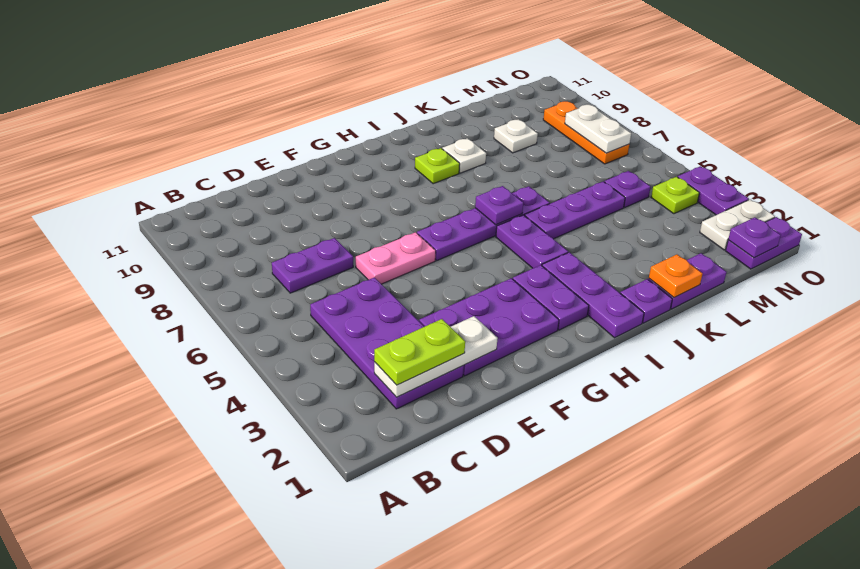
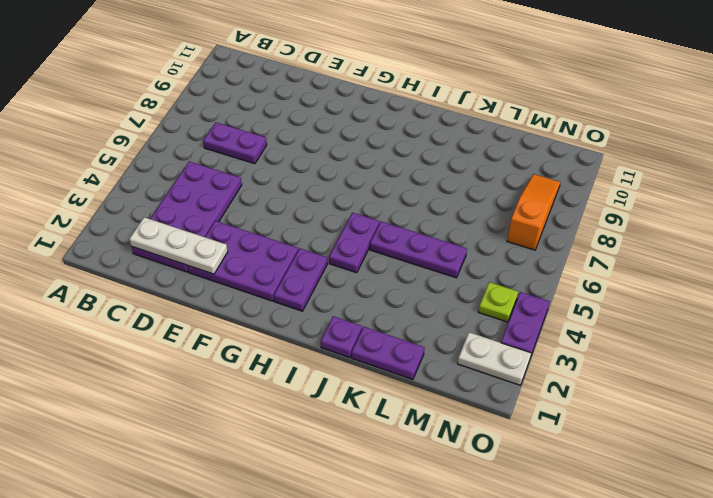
orange 1x3 slope [507,174,560,250] -> orange 1x3 plate [543,101,629,164]
none -> pink 1x2 plate [356,232,436,284]
none -> purple 1x4 plate [417,186,550,260]
none -> purple 1x3 plate [542,252,644,338]

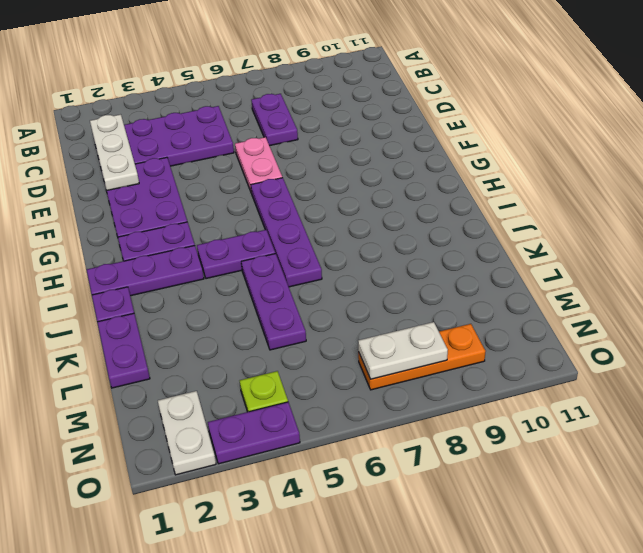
none -> lime 1x1 plate [415,148,460,184]
none -> white 1x1 plate [442,138,486,173]
none -> white 1x1 plate [494,119,538,153]

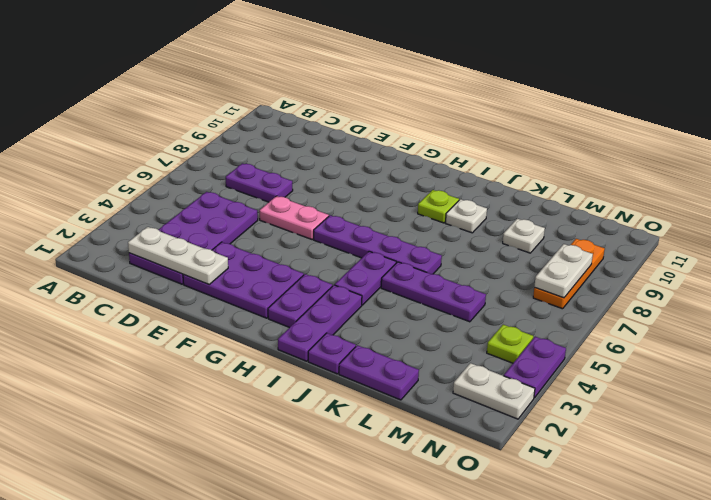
none -> purple 1x1 plate [604,171,651,207]
none -> purple 1x2 plate [726,217,802,269]
none -> purple 1x1 plate [475,186,523,225]

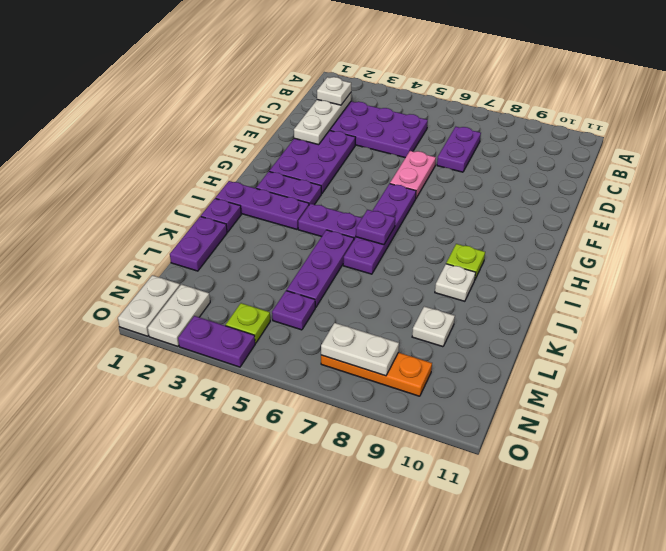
white 1x1 plate [317,77,351,105] -> lime 1x2 plate [374,319,465,385]
white 1x2 plate [118,275,180,336] -> purple 1x2 plate [726,217,802,269]
none -> orange 1x1 plate [649,254,702,298]
none -> purple 1x1 plate [728,217,781,258]

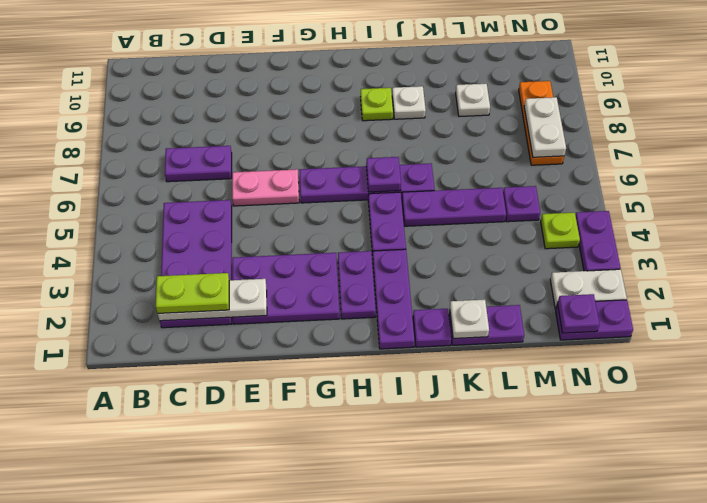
white 1x1 plate [450,300,489,339] -> orange 1x1 plate [649,254,702,298]

